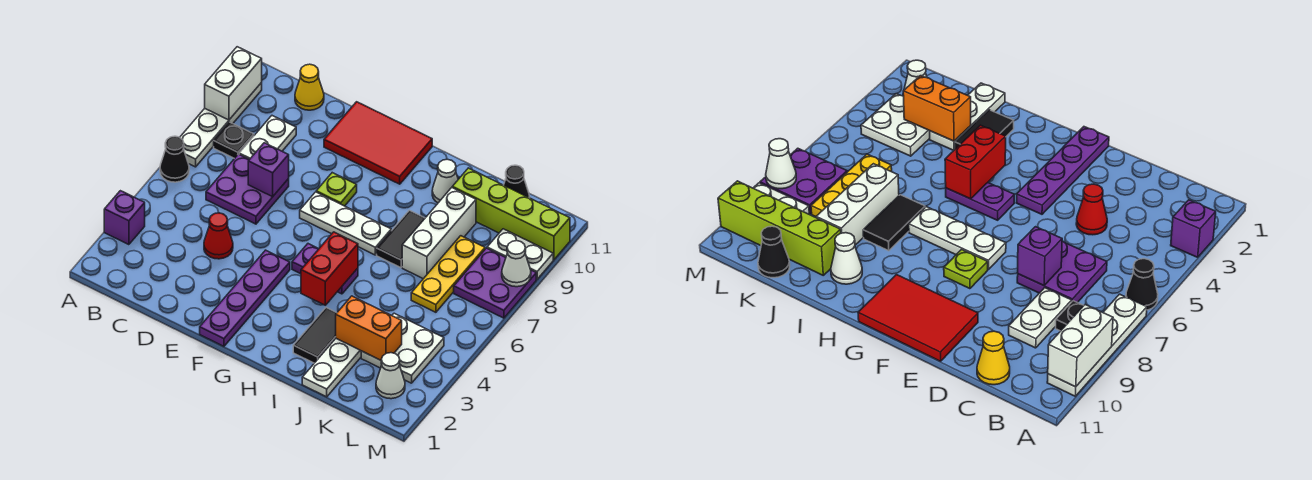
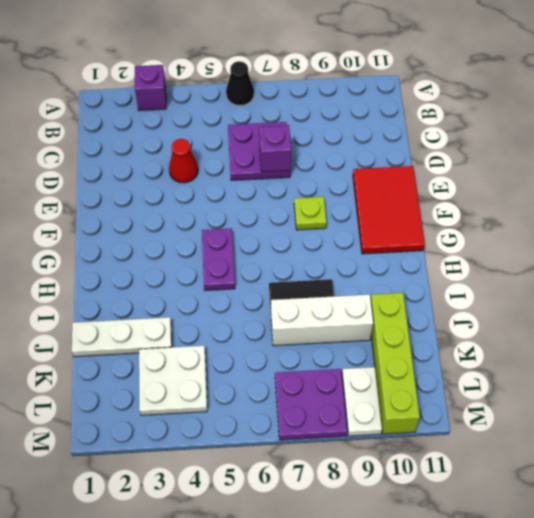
none -> white 1x4 plate [180,83,262,167]
none -> black 1x1 plate [214,122,254,159]
none -> white 1x2 plate [239,116,296,159]
none -> yellow 1x1 cone [295,64,324,110]

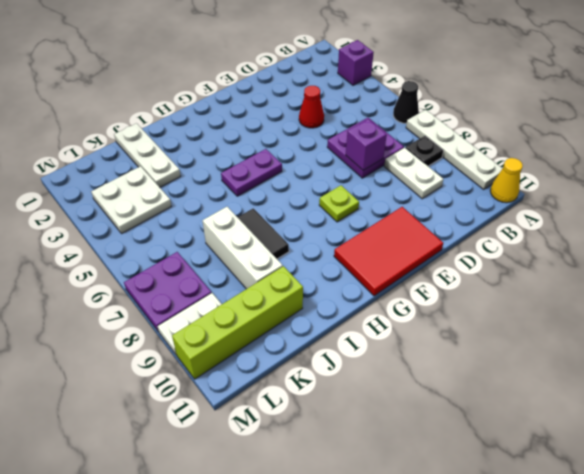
yellow 1x1 cone [490,158,523,203] -> yellow 1x1 cone moved to [295,64,324,110]
none -> purple 1x4 plate [200,250,290,346]
none -> white 1x3 plate [300,192,391,255]
none -> black 1x2 tile [293,308,336,363]
none -> white 1x1 cone [432,159,458,203]

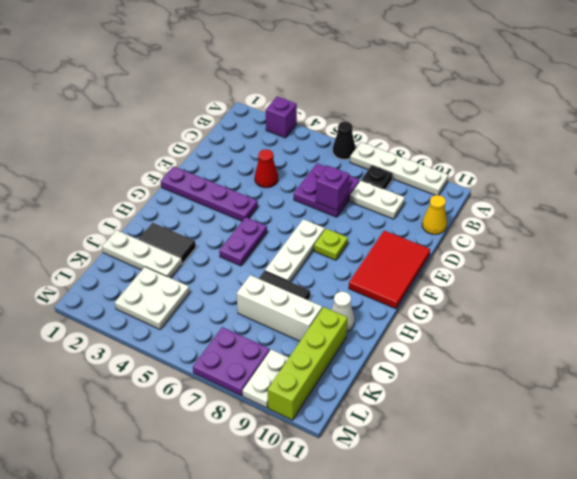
none -> yellow 1x3 plate [411,236,485,312]
none -> black 1x1 cone [504,165,530,198]
none -> white 1x1 cone [376,353,405,399]
none -> white 1x2 brick [205,47,262,120]

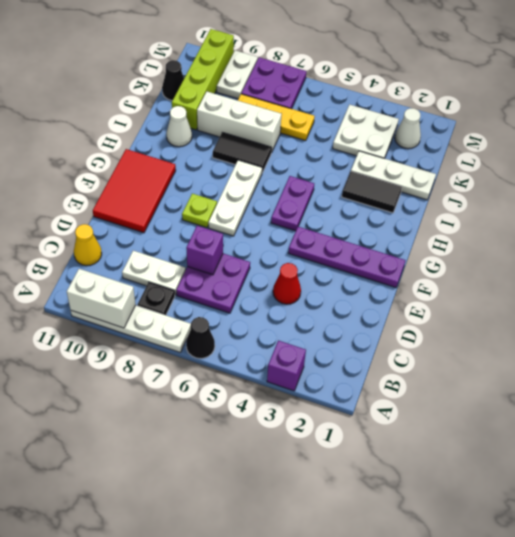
none -> red 1x2 brick [301,232,358,305]
none -> orange 1x2 brick [336,296,402,360]
none -> white 1x1 cone [502,241,531,287]

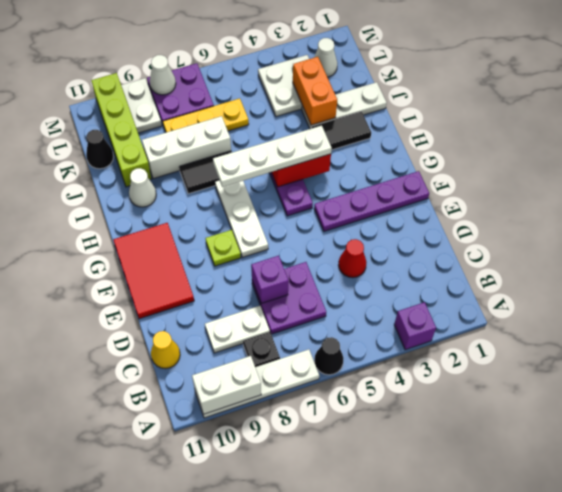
white 1x4 plate [213,126,332,187] -> none

